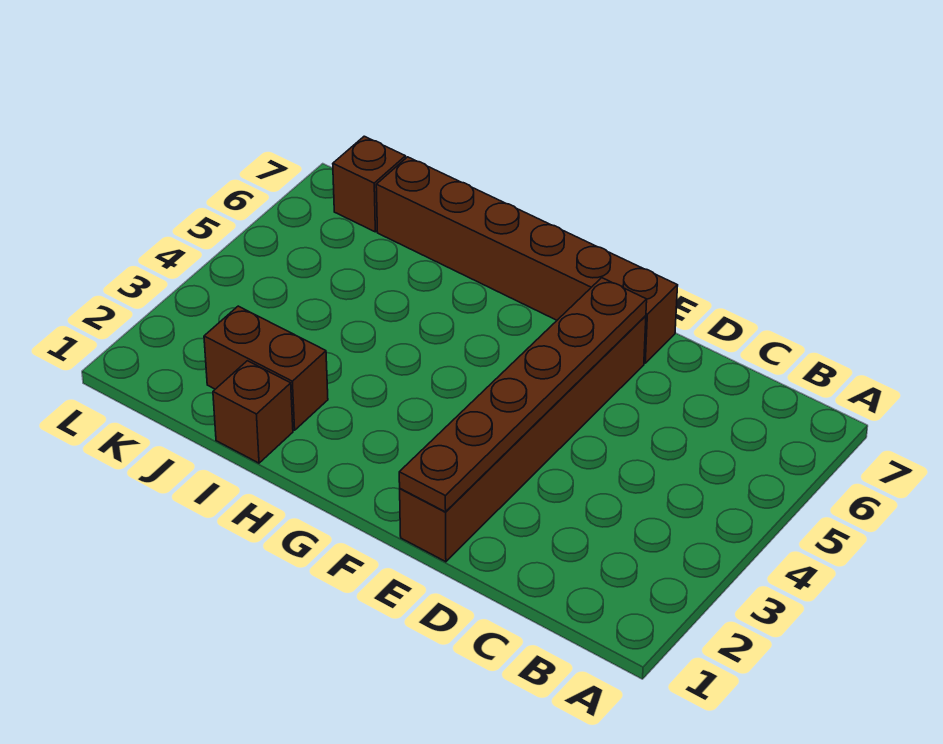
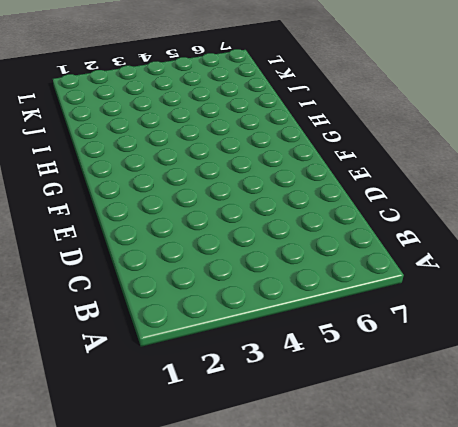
none -> brown 1x6 brick [400,316,646,562]
none -> brown 1x6 brick [376,157,678,363]

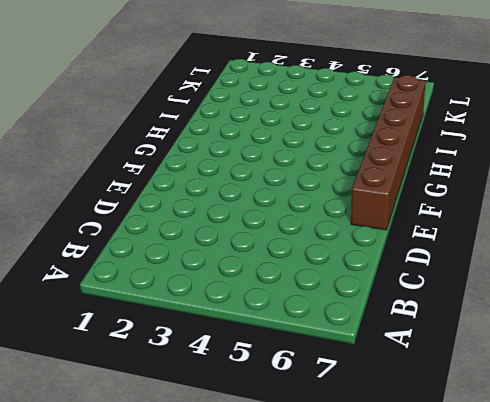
none -> brown 1x6 brick [400,316,646,562]
none -> brown 1x1 brick [213,361,293,463]

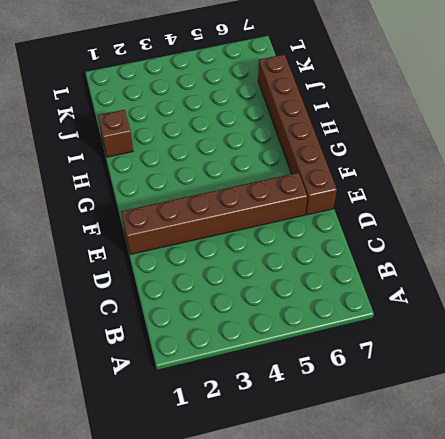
none -> brown 1x2 brick [204,306,328,430]
none -> brown 1x1 brick [333,136,406,232]

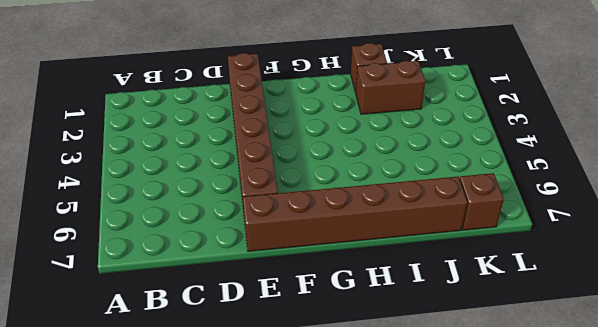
none -> brown 1x6 plate [399,278,647,512]

